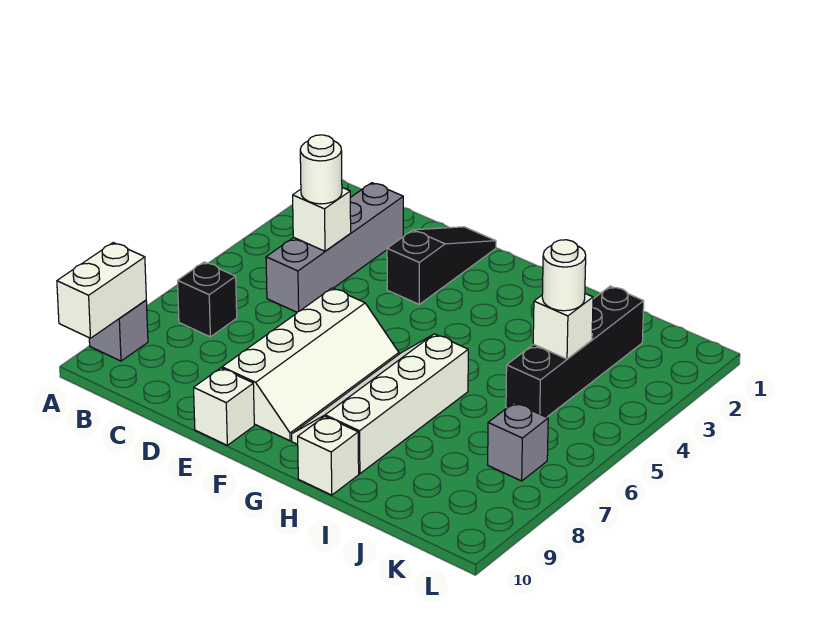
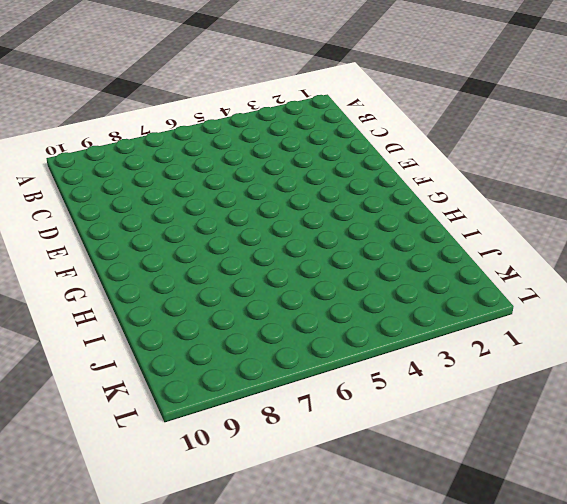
none -> grey 1x1 brick [89,300,148,361]
none -> black 1x1 brick [178,262,237,337]
none -> grey 1x4 brick [266,183,403,312]

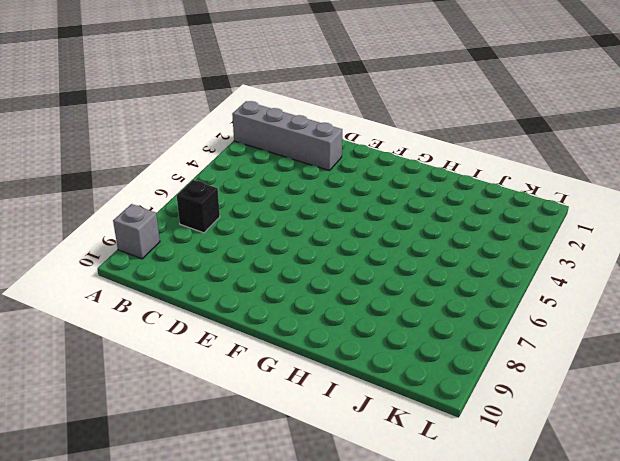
grey 1x4 brick [232,101,342,171] -> grey 1x4 brick turned to [266,183,403,312]
none -> black 1x3 slope [387,227,496,304]
none -> white 2x4 slope [222,288,399,441]
none -> white 1x1 brick [194,368,254,445]

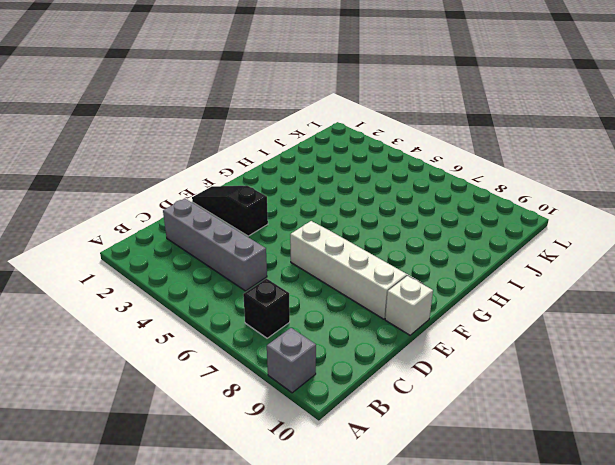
none -> white 2x4 slope [292,334,468,474]
none -> white 1x1 brick [298,416,359,495]
none -> black 1x4 brick [506,286,644,417]

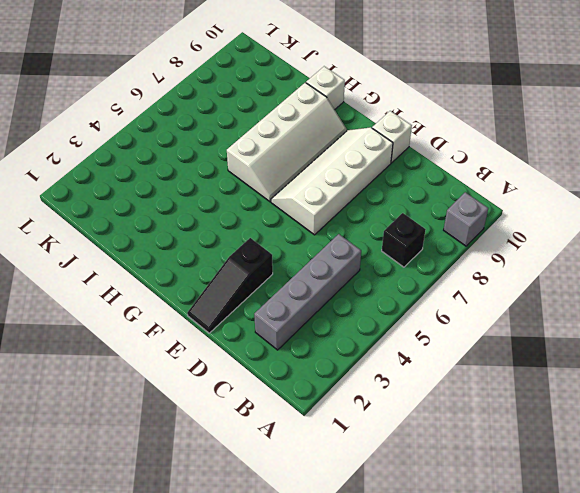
none -> black 1x4 brick [506,286,644,417]
none -> grey 1x1 brick [488,403,548,481]
none -> white 1x2 brick [57,243,146,338]

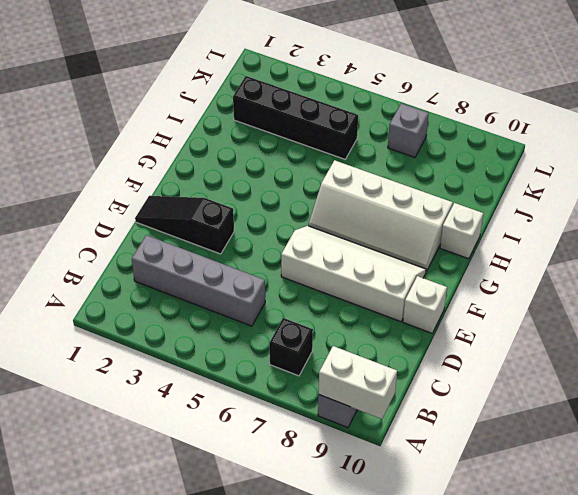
none -> white 1x1 brick [293,188,351,251]
none -> white 1x1 brick [533,294,593,359]
none -> white 1x1 round brick [300,135,342,204]

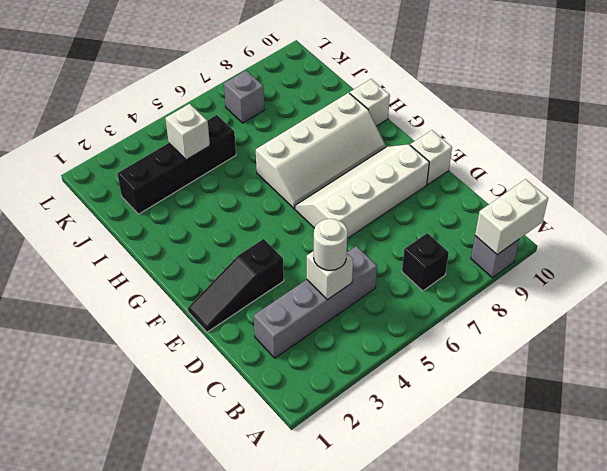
none -> white 1x1 round brick [542,240,586,311]

